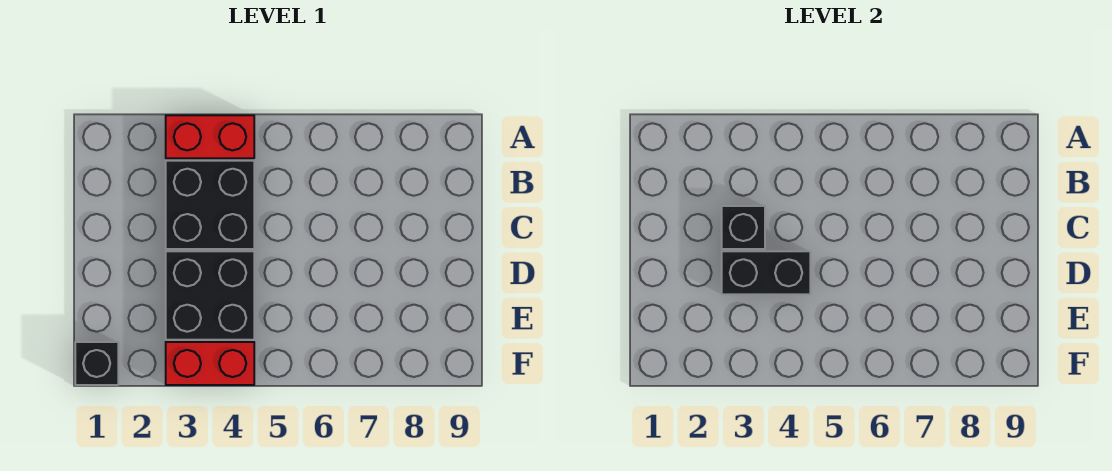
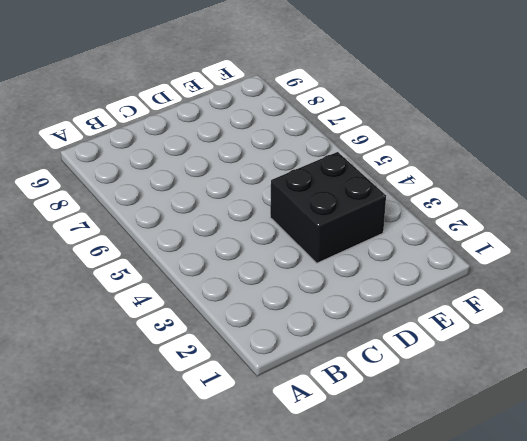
none -> red 1x2 brick [166,115,254,158]
none -> black 2x2 brick [166,161,254,249]

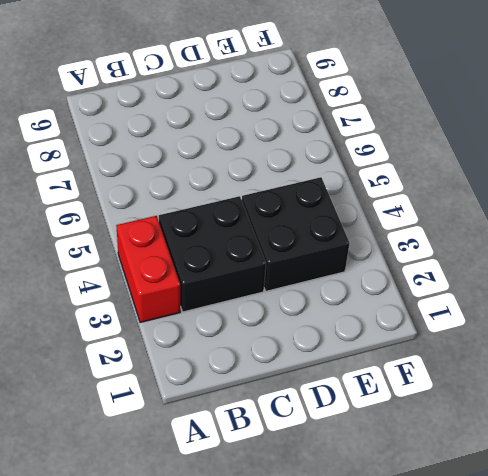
none -> black 1x1 brick [75,342,118,385]
none -> red 1x2 brick [166,342,254,385]

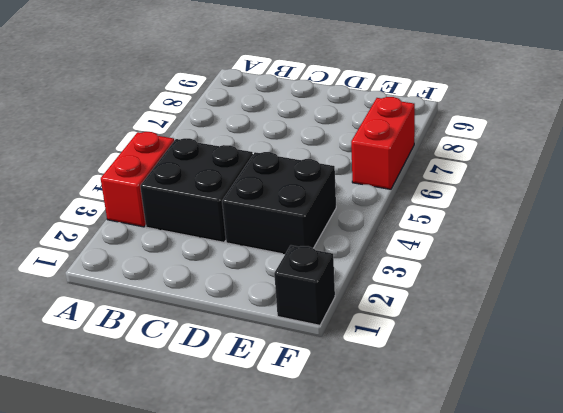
red 1x2 brick [351,97,415,189] -> red 1x2 brick moved to [166,342,254,385]
none -> black 1x1 brick [722,206,765,249]
none -> black 1x2 brick [722,251,810,294]

